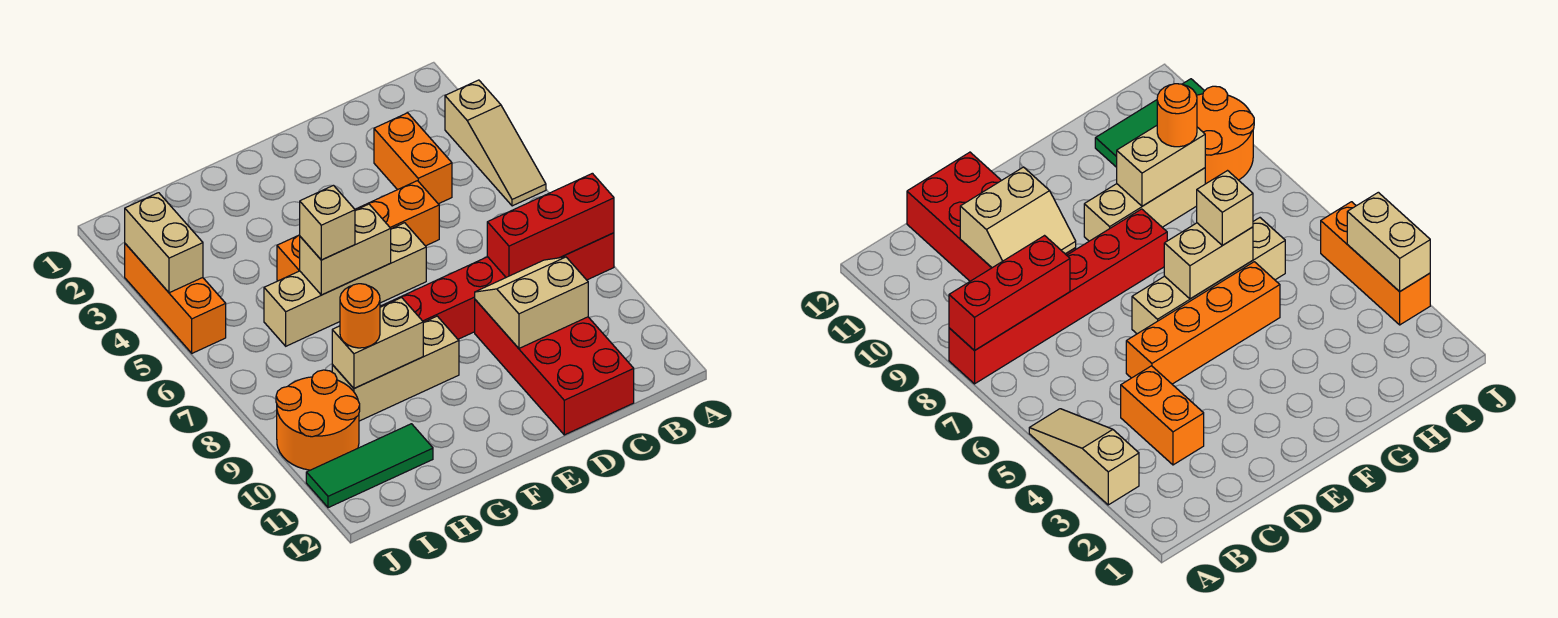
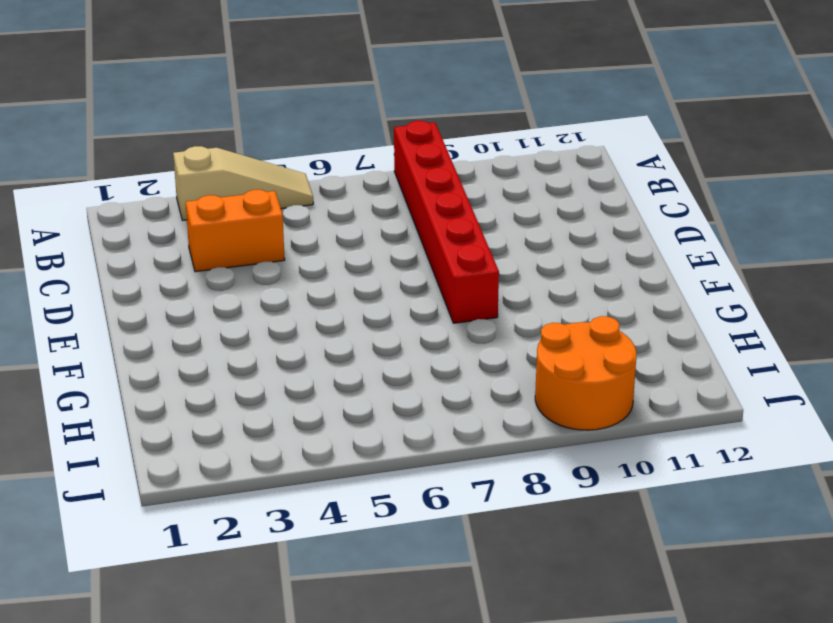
none -> red 2x4 brick [475,300,634,435]
none -> orange 1x4 brick [277,181,439,281]
none -> tan 1x4 brick [264,223,426,346]

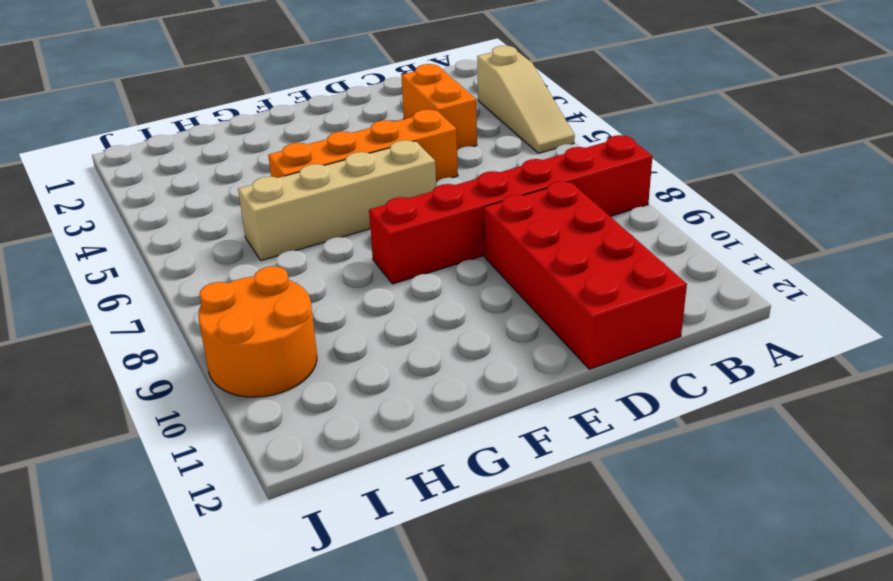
none -> tan 1x3 brick [332,316,459,421]
none -> green 1x3 tile [306,424,433,508]
none -> orange 1x3 brick [125,244,226,353]

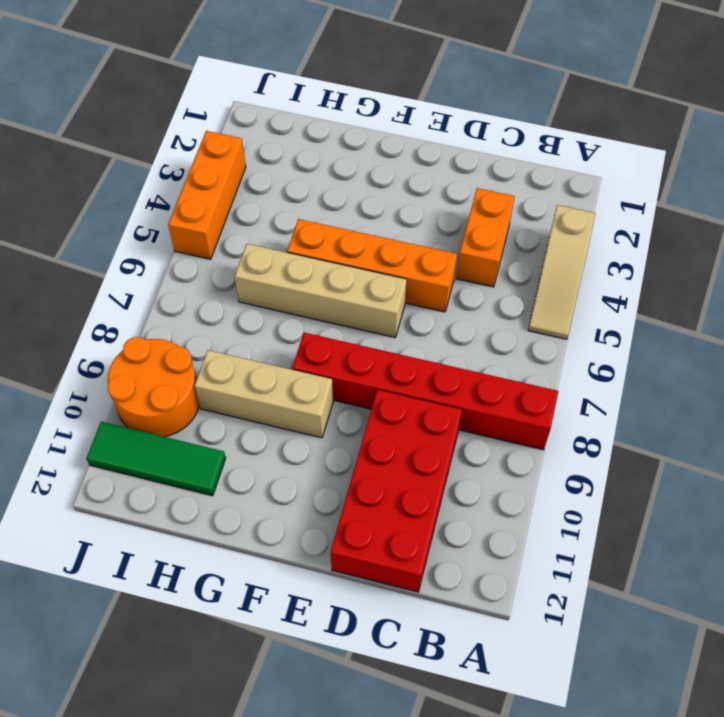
none -> red 1x3 brick [487,173,614,277]
none -> tan 2x2 slope [475,257,588,348]
none -> tan 1x2 brick [300,204,391,295]

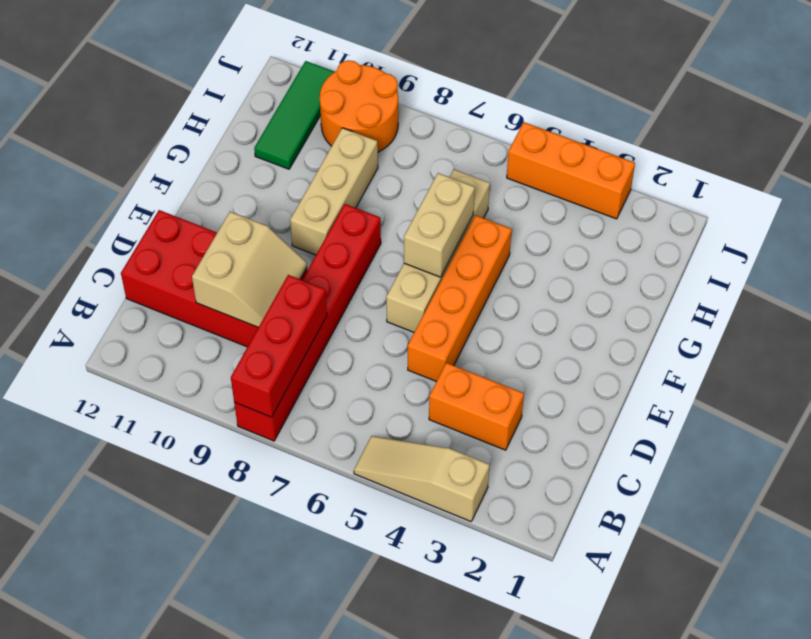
none -> tan 1x2 brick [332,298,423,388]
none -> tan 1x2 brick [125,193,203,293]
none -> tan 1x1 brick [300,185,355,260]

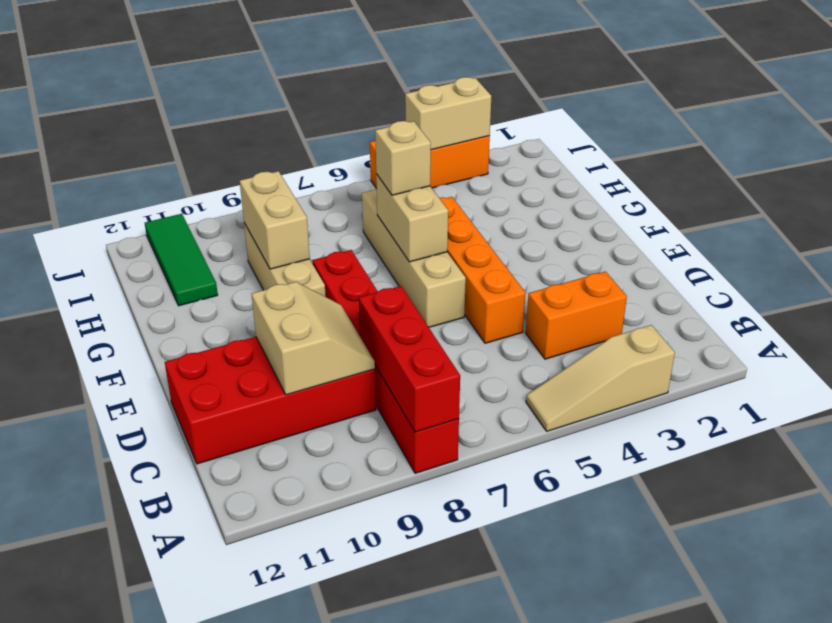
none -> orange 2x2 round brick [276,370,360,470]
none -> orange 1x1 round brick [340,284,380,348]

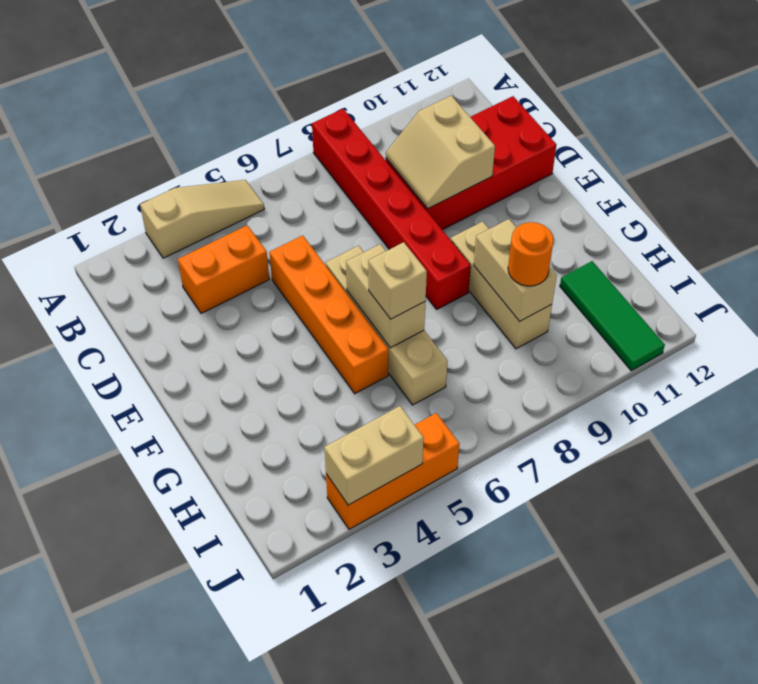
none -> orange 2x2 round brick [276,370,360,470]
none -> red 1x3 brick [487,173,614,277]

